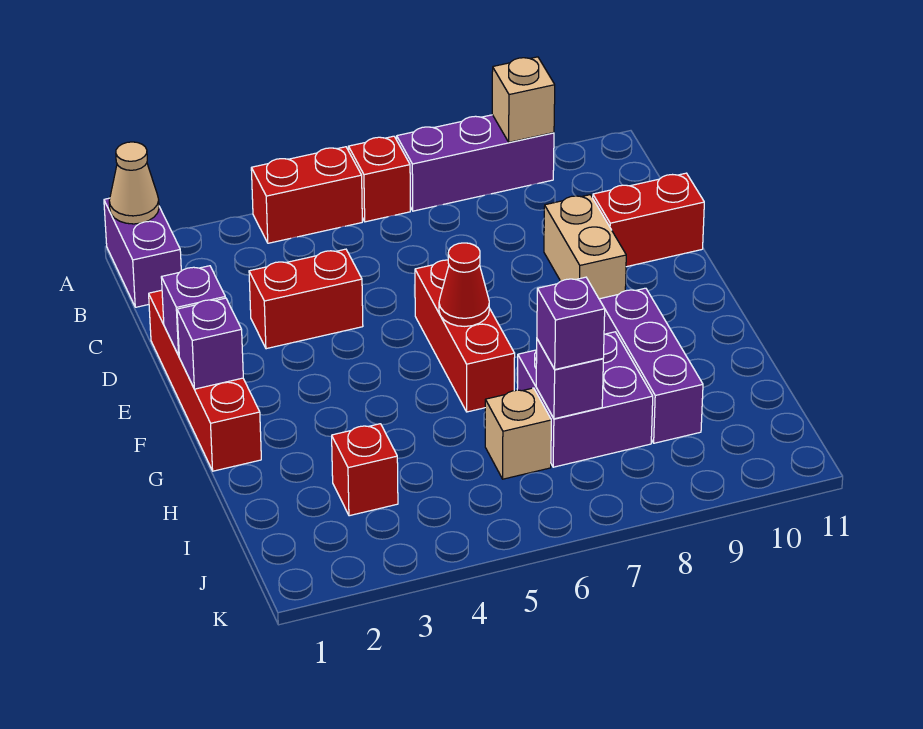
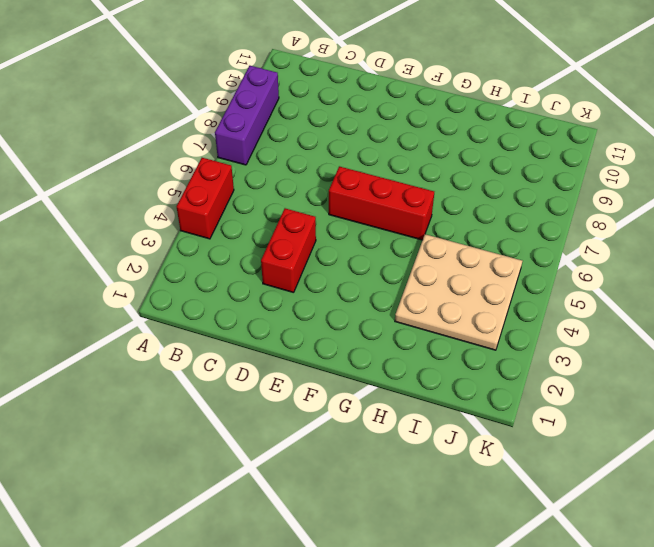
tan 3x3 plate [395,234,522,350] -> red 1x1 brick [332,424,398,516]
none -> purple 1x2 brick [104,198,181,307]
none -> red 1x1 brick [348,136,410,222]
none -> red 1x4 brick [149,290,261,471]

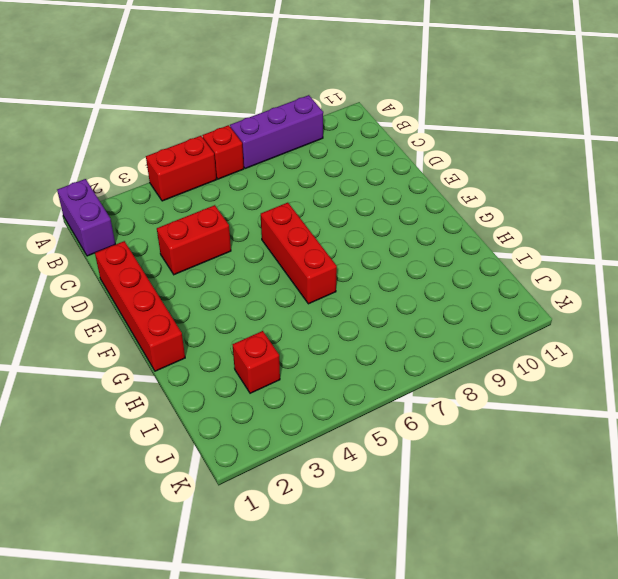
none -> tan 1x2 brick [544,195,626,299]
none -> red 1x2 brick [593,173,704,267]
none -> purple 1x3 brick [599,288,703,443]

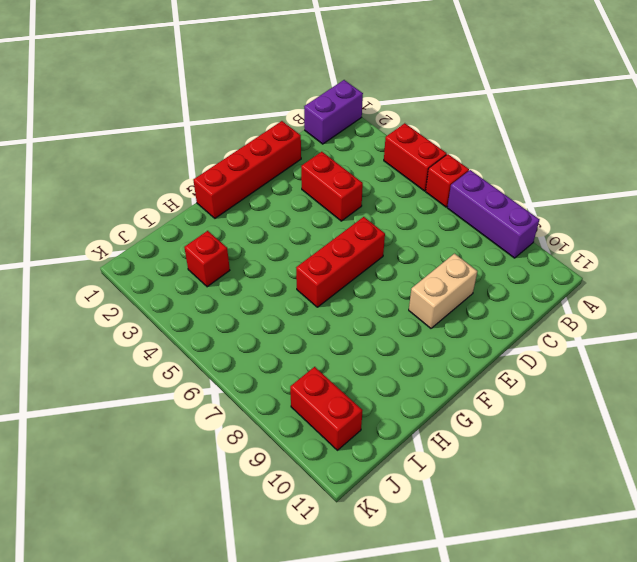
red 1x2 brick [290,367,363,450] -> red 1x2 brick moved to [593,173,704,267]
none -> purple 1x3 brick [599,288,703,443]
none -> purple 2x2 brick [517,332,653,467]
none -> tan 1x1 brick [485,388,551,479]

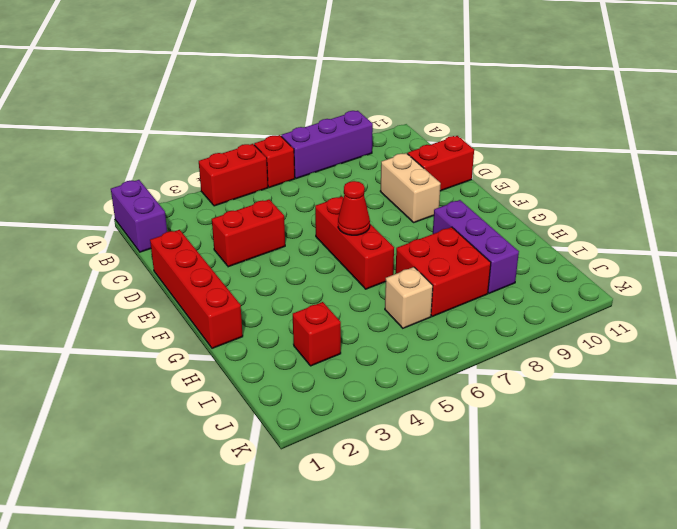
red 2x2 brick [395,227,491,316] -> purple 2x2 brick [517,332,653,467]
none -> tan 1x1 cone [109,142,159,224]
none -> tan 1x1 brick [492,57,555,142]
none -> purple 1x1 brick [161,266,225,356]

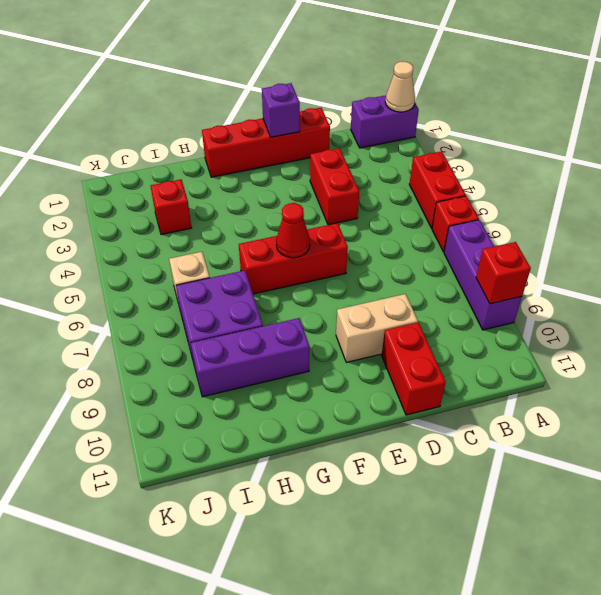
red 1x1 brick [476,242,531,304] -> tan 1x1 brick [492,57,555,142]
none -> purple 1x1 brick [177,298,243,389]
none -> purple 1x1 brick [536,339,603,419]
none -> purple 1x1 brick [537,277,605,369]

